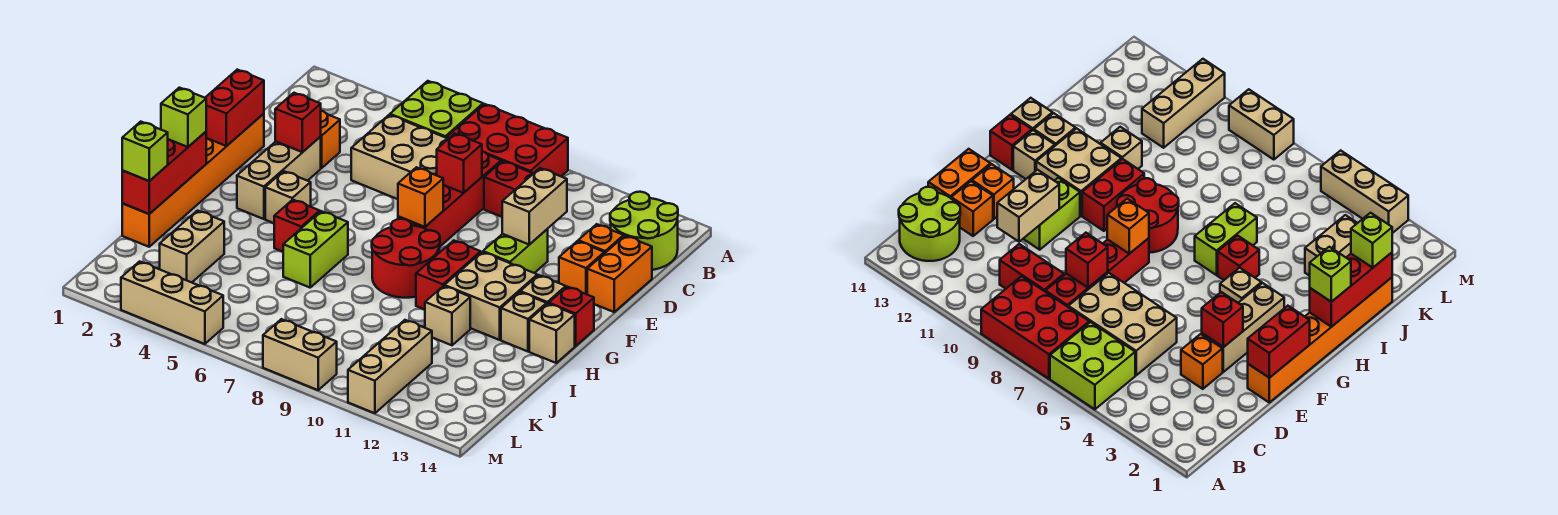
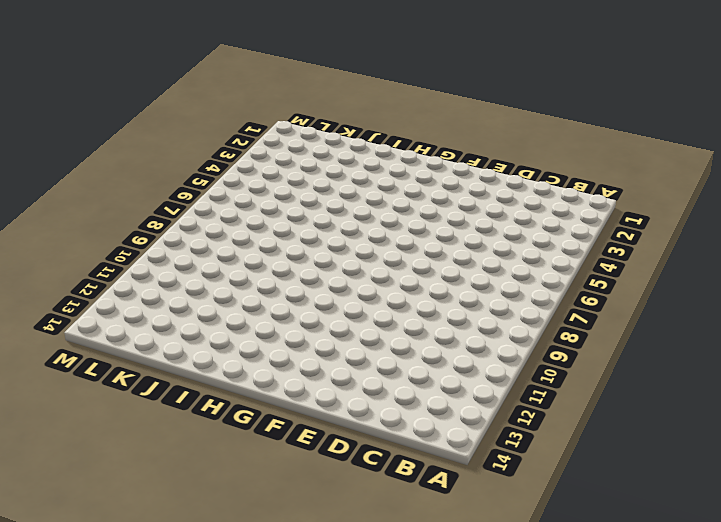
none -> lime 2x2 brick [390,81,483,138]
none -> red 2x3 brick [447,104,568,176]
none -> lime 2x2 round brick [610,192,678,270]
none -> tan 2x3 brick [351,115,448,199]

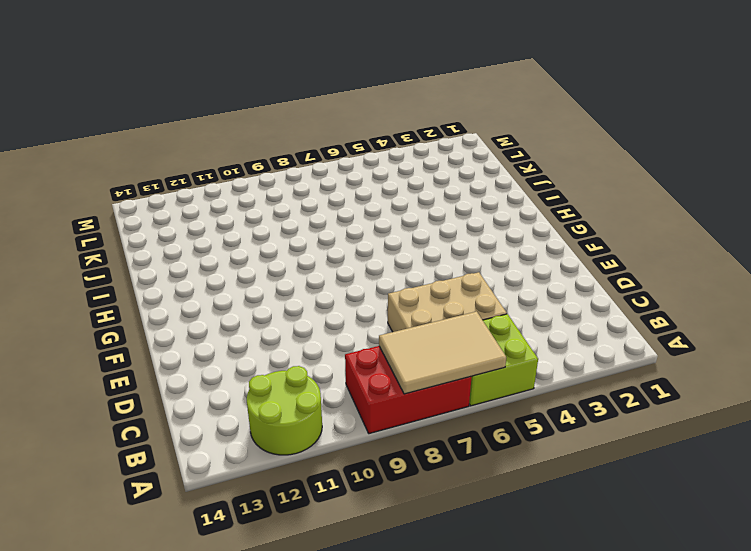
tan 2x3 tile [379,311,506,394] -> none
lime 2x2 round brick [247,366,322,455] -> lime 2x2 round brick moved to [610,192,678,270]
none -> red 1x4 brick [398,152,501,247]
none -> red 1x2 brick [484,161,534,217]
none -> orange 1x1 brick [320,111,340,168]
none -> orange 1x1 brick [578,224,624,254]

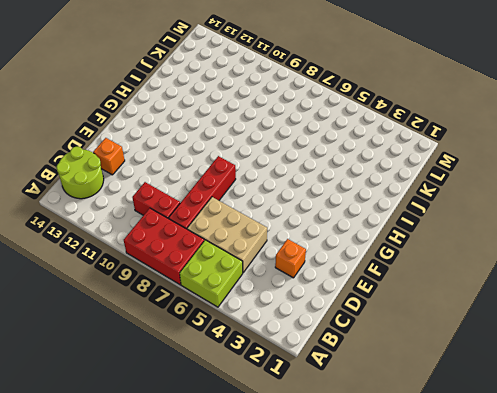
none -> orange 1x2 brick [587,236,652,312]
none -> orange 1x6 brick [122,114,264,247]
none -> tan 1x3 brick [237,137,321,219]
none -> lime 1x2 brick [483,229,548,273]

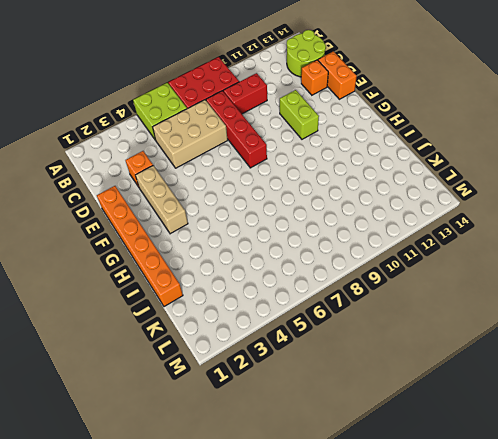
none -> orange 1x1 brick [559,241,604,294]
none -> tan 1x1 brick [265,171,311,223]
none -> red 2x2 round brick [372,219,440,298]
none -> red 1x2 brick [416,240,481,310]

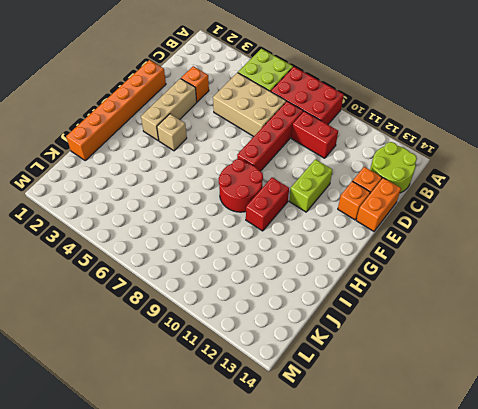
none -> tan 2x2 brick [444,252,537,340]
none -> tan 1x1 brick [520,275,566,305]
none -> red 1x1 brick [549,287,594,346]
none -> red 1x1 brick [274,200,320,252]

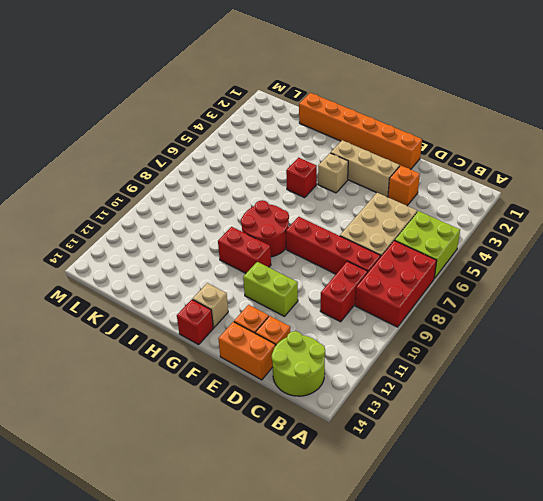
none -> tan 2x2 brick [444,252,537,340]
none -> lime 1x2 brick [283,211,348,288]
none -> tan 1x1 brick [501,292,546,351]
none -> tan 1x1 brick [529,304,575,363]

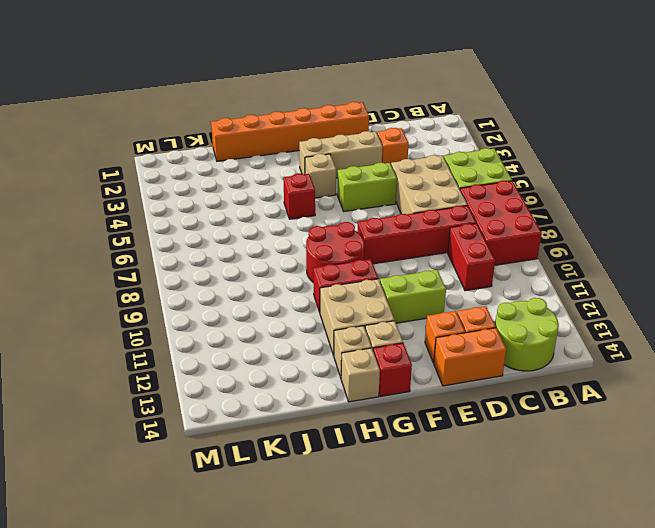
lime 1x2 brick [337,163,397,211] -> lime 1x2 brick moved to [283,211,348,288]
none -> tan 1x1 brick [425,286,470,345]
none -> tan 1x2 brick [160,211,224,282]
none -> tan 1x3 brick [348,320,432,413]
none -> tan 1x3 brick [121,261,223,344]

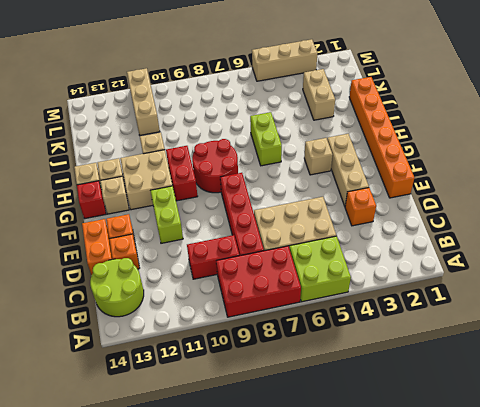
none -> red 1x1 brick [274,200,320,252]
none -> tan 1x2 brick [263,319,337,390]
none -> red 1x1 brick [437,134,482,193]
none -> tan 1x2 brick [502,168,567,245]

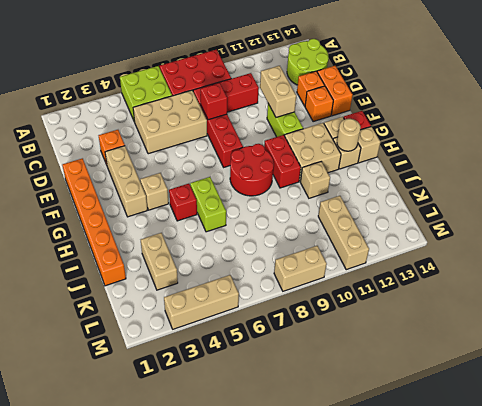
tan 1x1 round brick [337,119,361,151] -> none
none -> red 1x2 brick [205,70,264,146]
none -> red 1x1 brick [275,93,321,152]
none -> orange 1x1 brick [398,167,443,227]
none -> red 1x3 brick [122,132,206,214]

